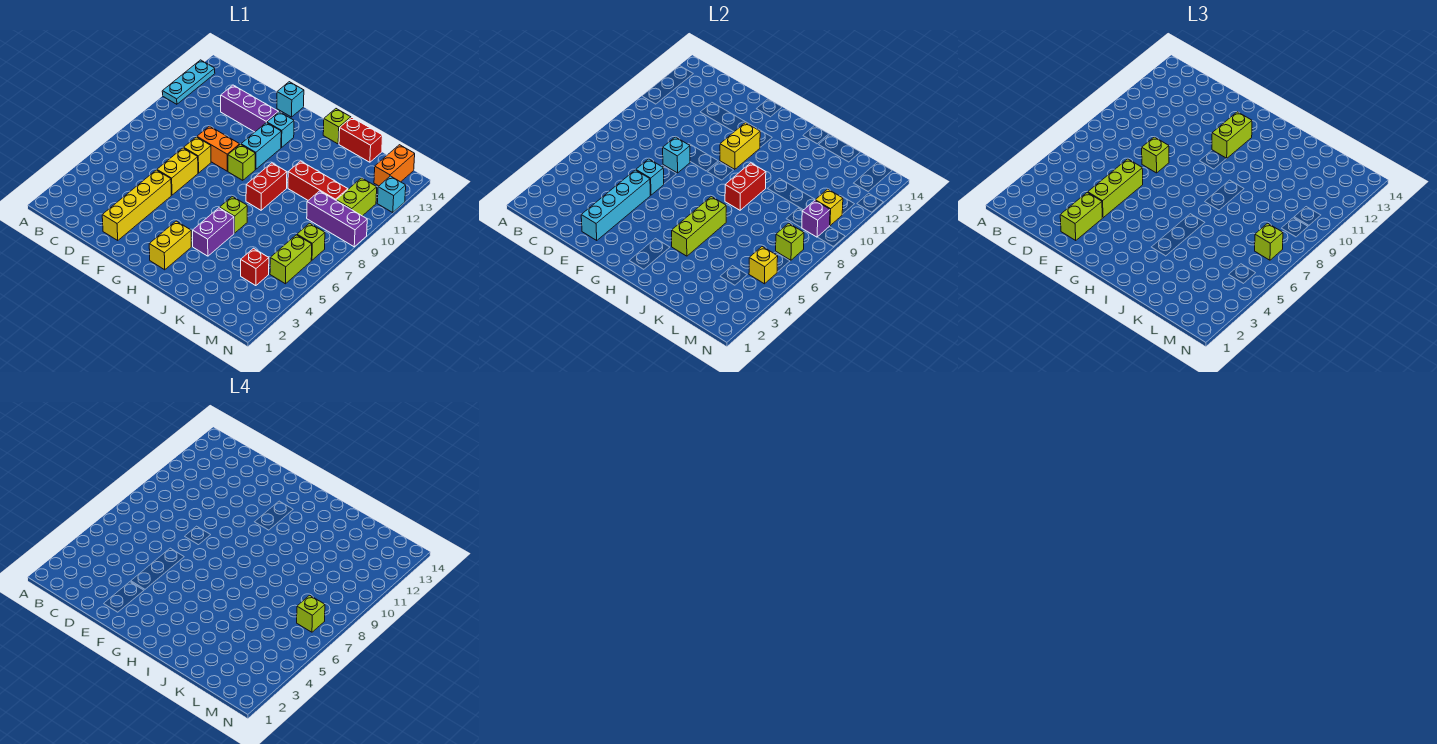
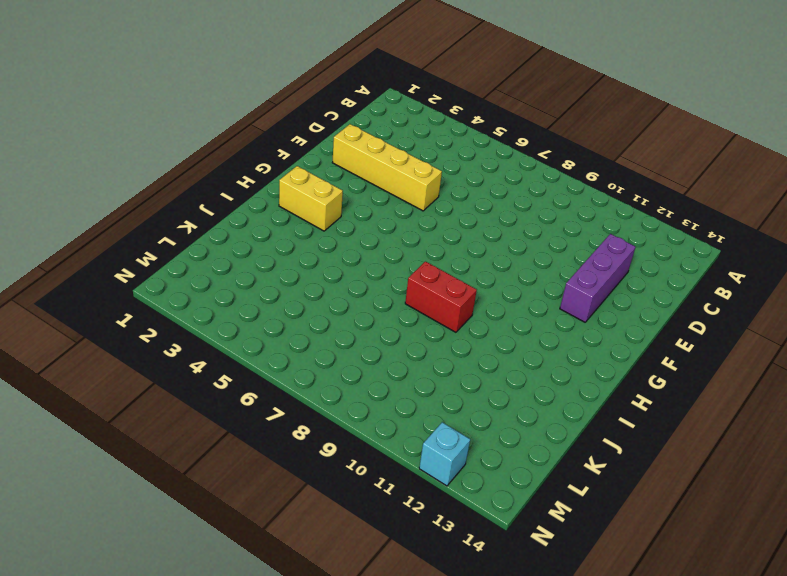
none -> cyan 1x3 plate [162,60,215,104]
none -> yellow 1x2 brick [157,148,198,195]
none -> yellow 1x1 brick [184,137,211,173]
none -> orange 1x2 brick [197,126,240,171]

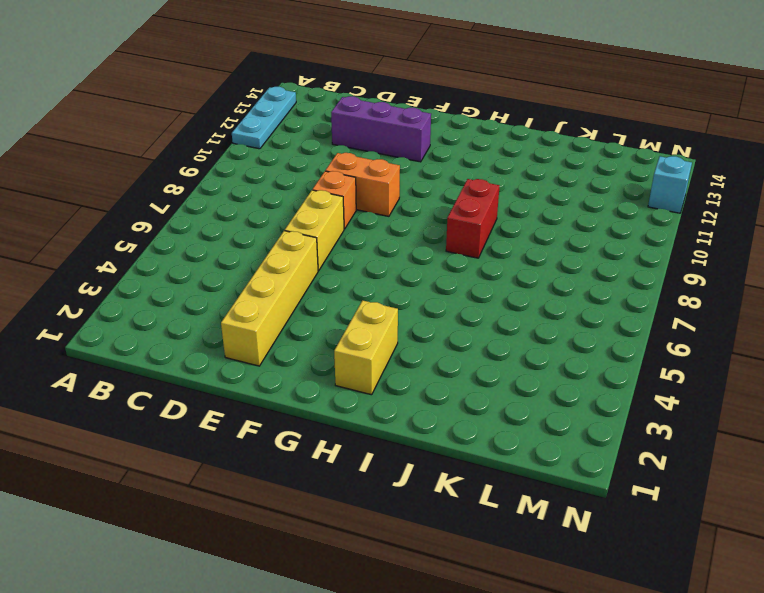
orange 1x1 brick [312,171,356,229] -> yellow 1x1 brick [184,137,211,173]
none -> cyan 1x1 brick [277,82,304,117]
none -> lime 1x1 brick [228,144,255,180]
none -> cyan 1x2 brick [241,123,281,169]
none -> cyan 1x1 brick [267,112,294,147]

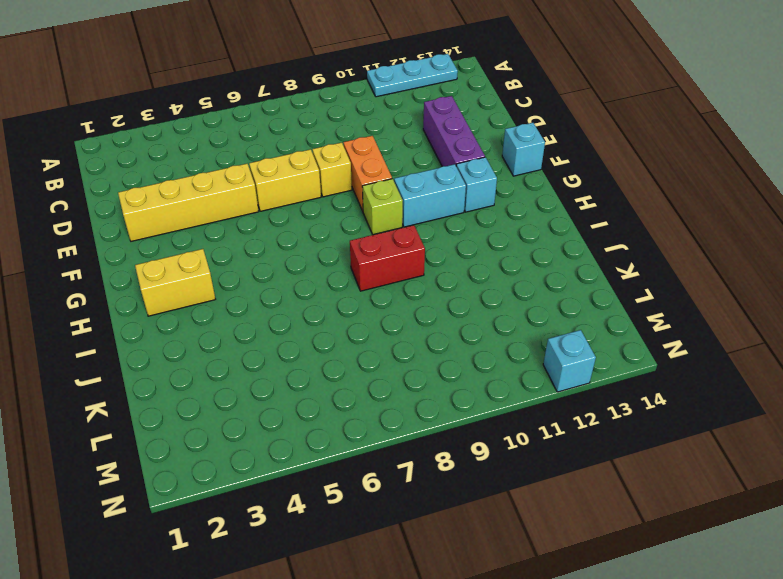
none -> purple 1x2 brick [193,208,234,256]
none -> lime 1x1 brick [220,196,247,233]
none -> lime 1x1 brick [323,109,351,144]
none -> red 1x3 brick [288,161,348,200]

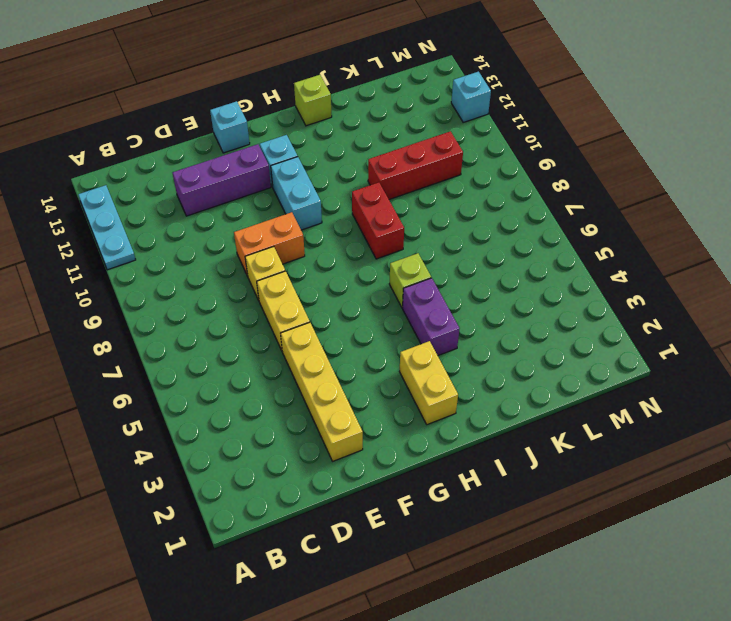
none -> lime 1x1 brick [228,144,255,180]
none -> red 1x2 brick [339,117,383,162]
none -> red 1x1 brick [241,248,269,286]
none -> purple 1x3 brick [307,191,367,247]

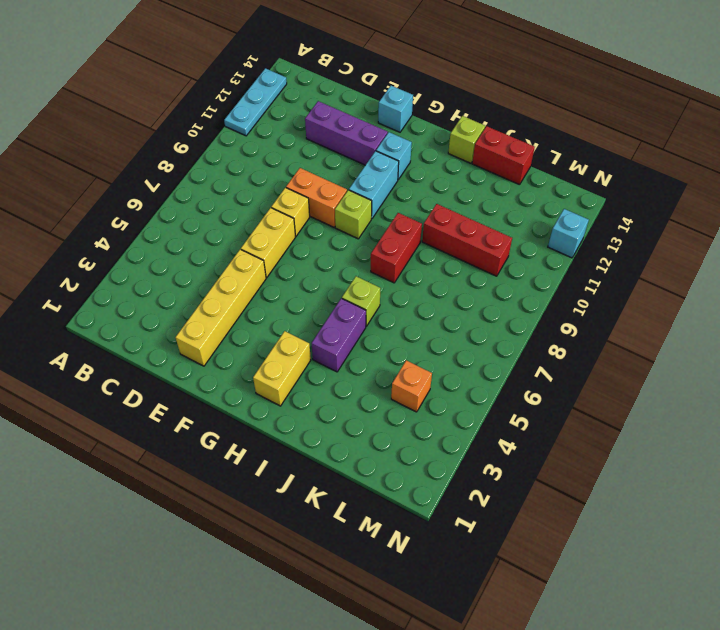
orange 1x1 brick [391,360,432,412] -> red 1x1 brick [241,248,269,286]
none -> purple 1x3 brick [307,191,367,247]
none -> lime 1x2 brick [270,235,312,284]
none -> lime 1x1 brick [297,223,325,260]
none -> lime 1x2 brick [336,178,377,216]

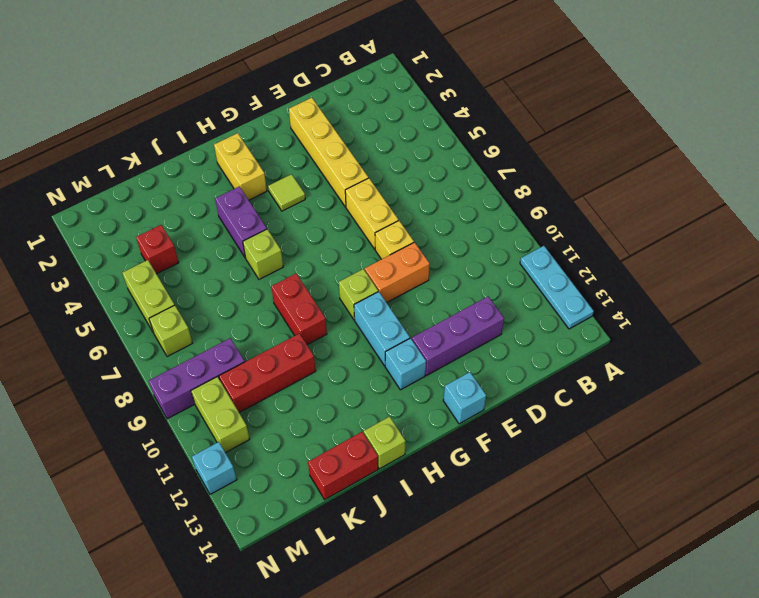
lime 1x1 tile [268,174,305,211] -> none
none -> orange 1x2 brick [374,145,415,186]
none -> cyan 1x4 brick [581,170,650,240]
none -> cyan 1x1 brick [636,159,664,195]
none -> cyan 1x1 brick [663,137,690,173]

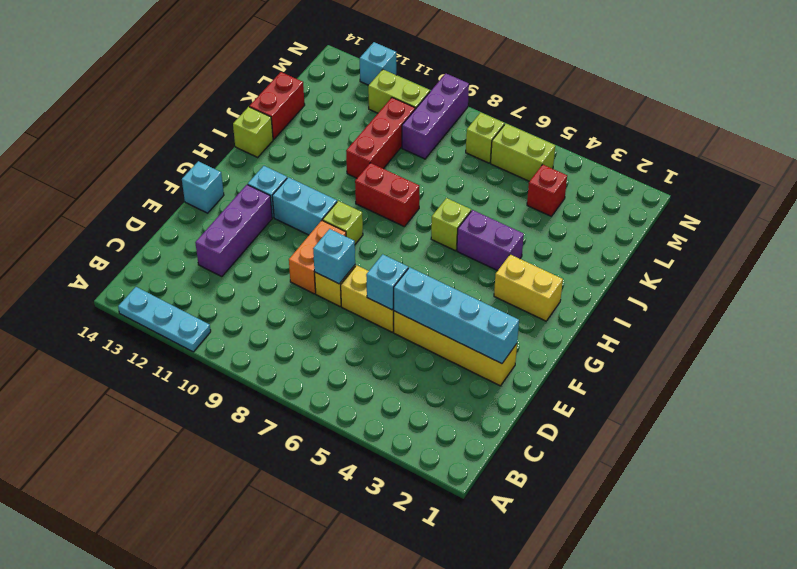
none -> orange 1x2 brick [374,145,415,186]
none -> yellow 1x2 brick [720,123,760,169]
none -> lime 1x3 brick [672,196,726,256]
none -> red 1x2 brick [725,163,766,210]

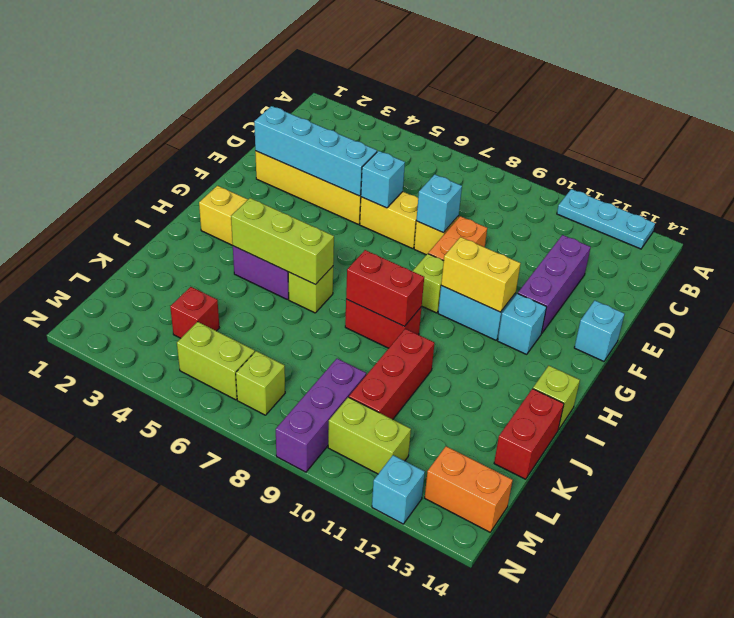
none -> yellow 1x1 brick [749,247,778,284]
none -> lime 1x1 brick [776,223,804,260]
none -> purple 1x1 brick [802,200,830,237]
none -> yellow 1x1 brick [815,189,843,226]

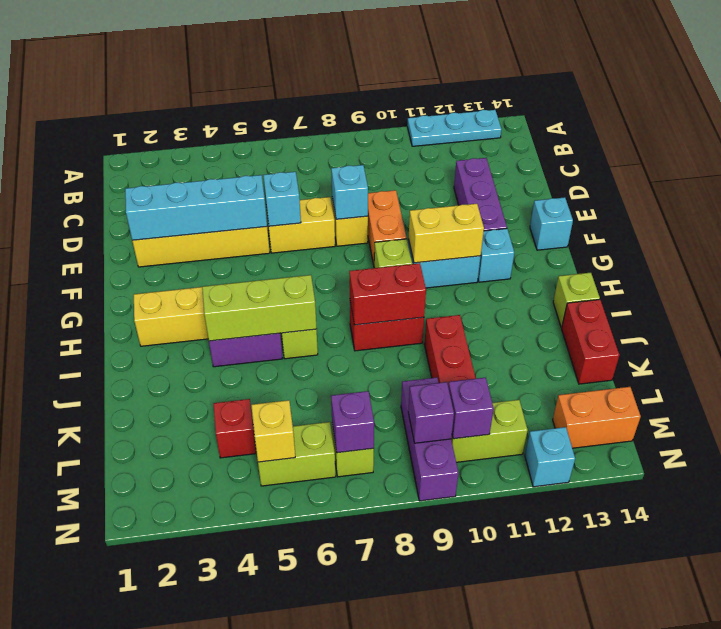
purple 1x1 brick [331,391,374,453] -> lime 1x1 brick [776,223,804,260]
purple 1x1 brick [448,378,494,439] -> yellow 1x1 brick [815,189,843,226]
none -> lime 1x2 brick [1060,193,1102,240]
none -> lime 1x3 brick [1088,159,1143,218]
none -> lime 1x1 brick [1142,137,1169,173]
none -> lime 1x2 brick [1212,112,1252,158]

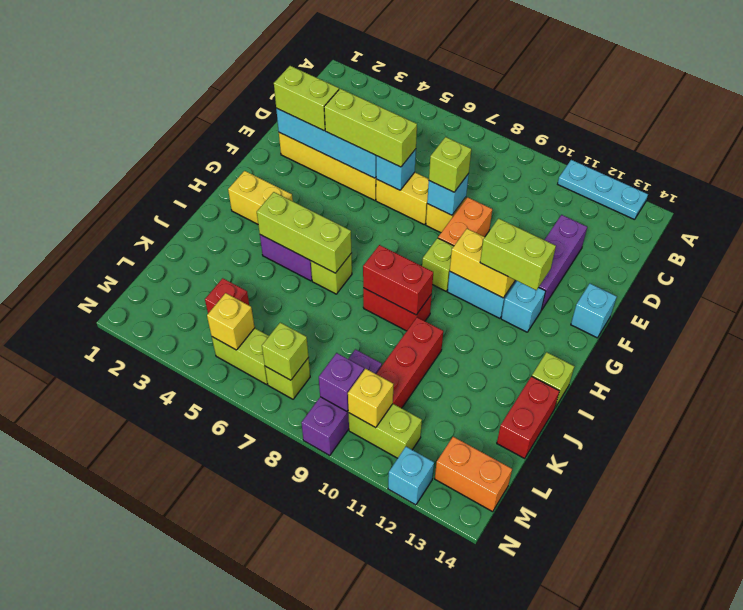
none -> lime 1x1 brick [1255,223,1283,260]
none -> lime 1x1 brick [297,595,325,632]

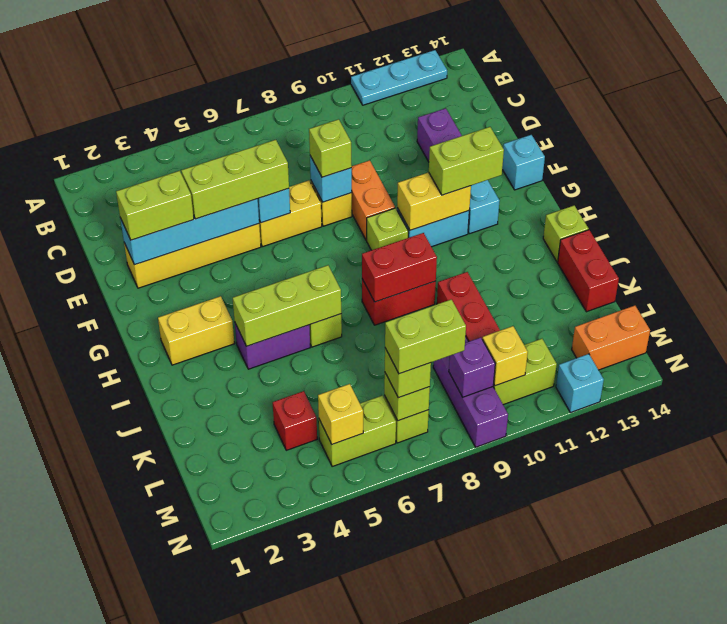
lime 1x2 brick [385,299,466,374] -> lime 1x1 brick [297,595,325,632]

